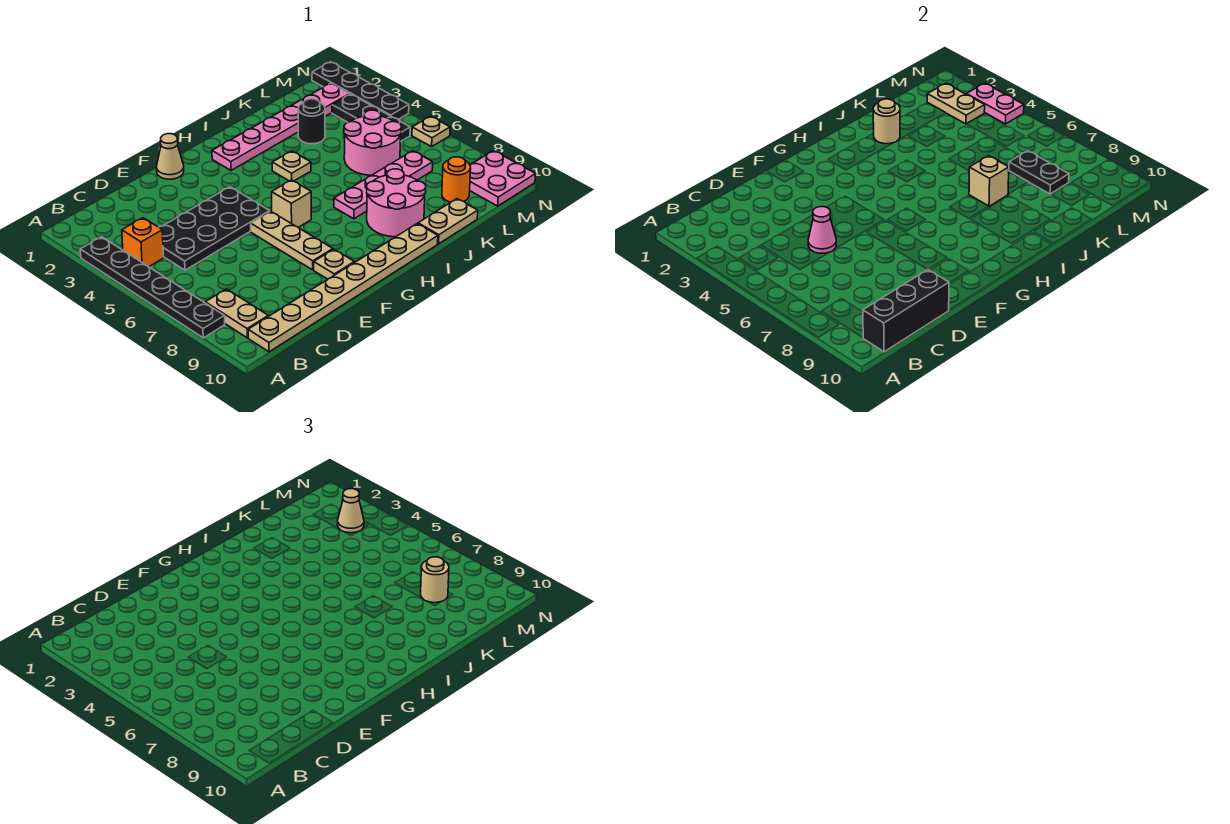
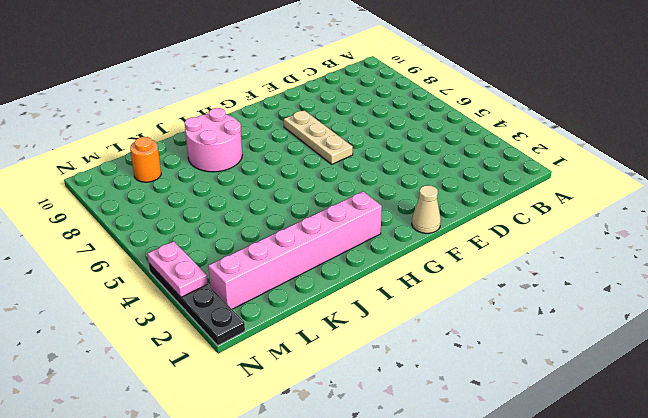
pink 1x6 brick [208,191,382,309] -> pink 1x6 plate [212,83,350,170]
none -> black 1x6 plate [80,237,225,338]
none -> orange 1x1 brick [122,218,164,267]
none -> tan 1x2 plate [205,289,268,338]
none -> tan 1x8 plate [248,224,438,352]

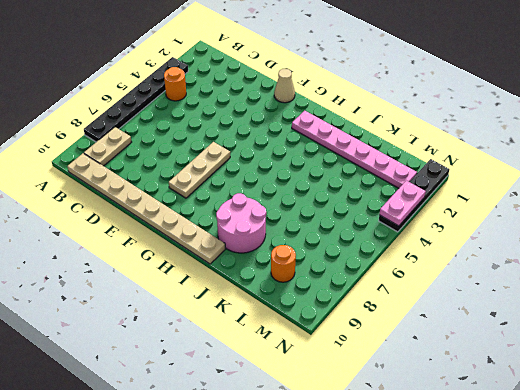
orange 1x1 round brick [164,67,186,101] -> orange 1x1 brick [122,218,164,267]
none -> black 2x4 plate [159,187,270,270]
none -> tan 1x1 plate [314,249,354,279]
none -> tan 1x1 brick [272,180,311,227]
none -> tan 1x1 plate [272,151,311,181]

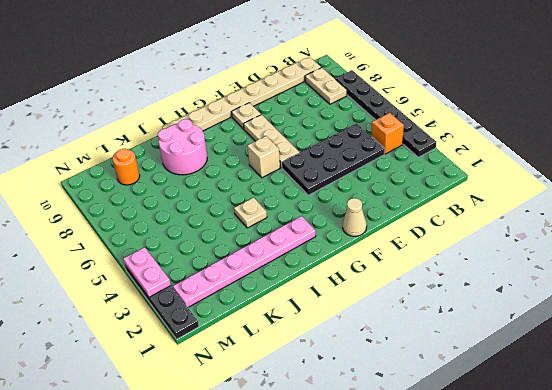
none -> pink 1x4 plate [334,151,433,219]
none -> tan 1x2 plate [418,199,478,244]
none -> black 1x1 round brick [298,99,325,144]
none -> pink 2x2 round brick [344,110,401,175]

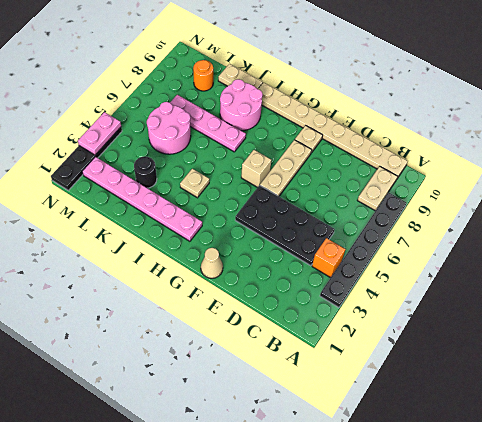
none -> black 1x3 plate [332,94,410,142]
none -> pink 2x2 plate [470,151,536,206]
none -> tan 1x1 plate [412,116,450,147]
none -> black 1x3 brick [863,270,949,352]

